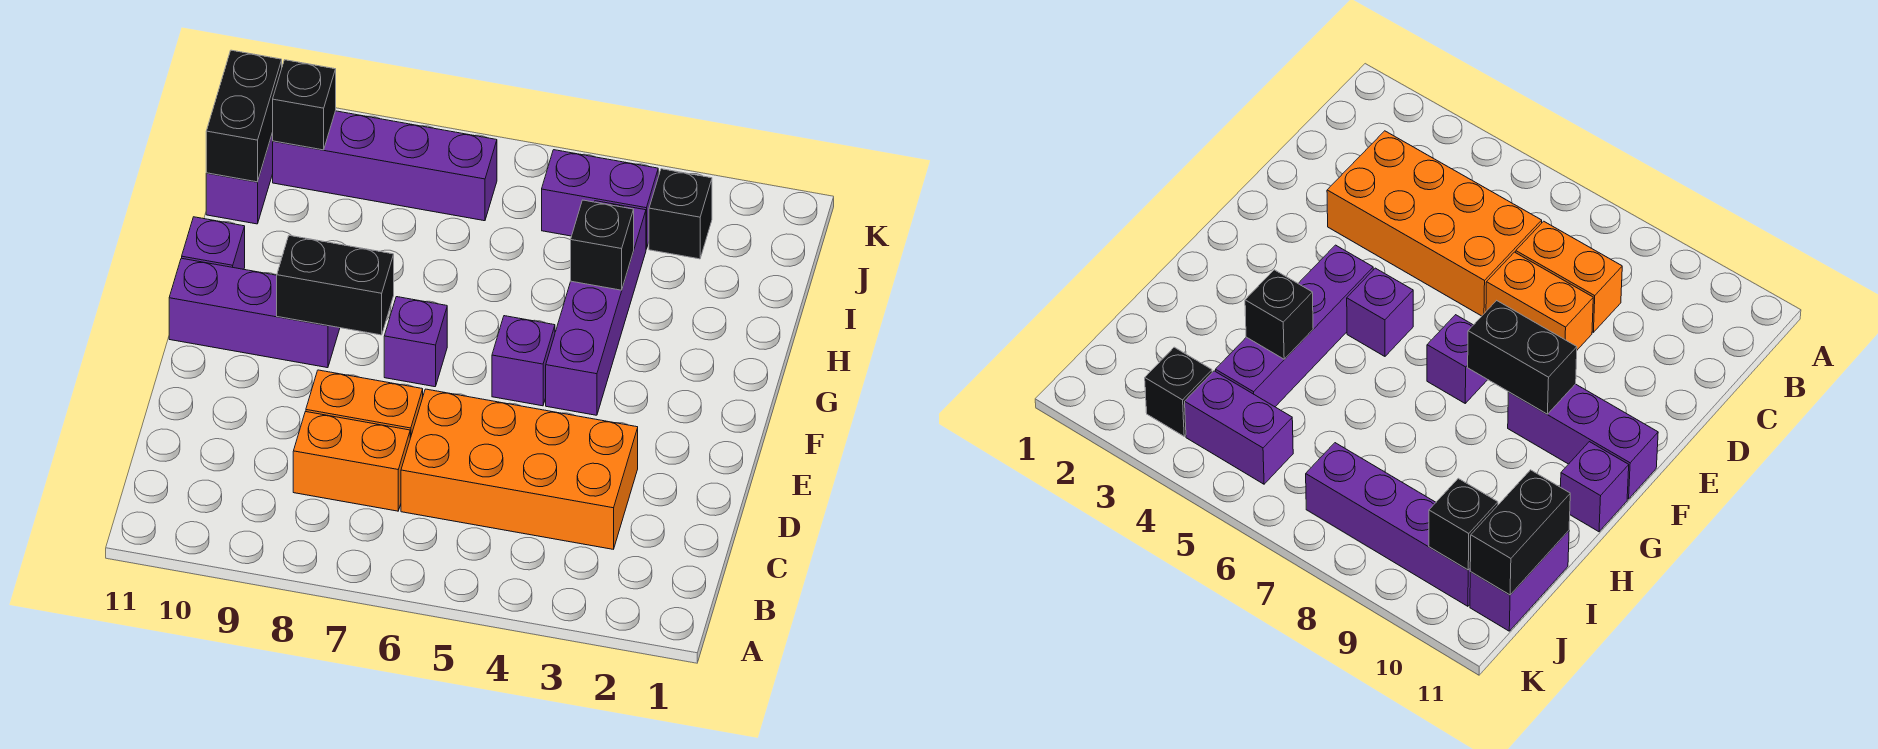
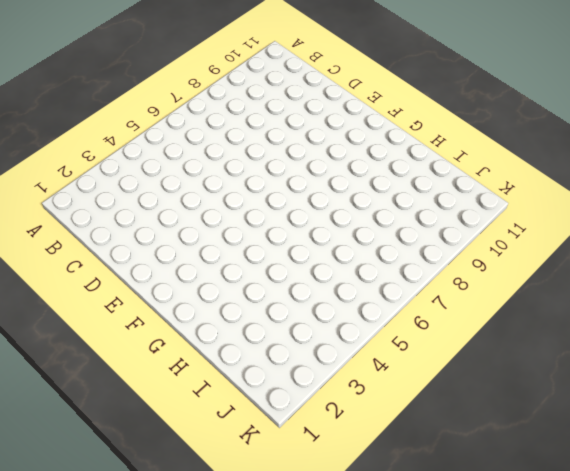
none -> orange 2x4 brick [401,389,638,549]
none -> orange 1x2 brick [293,412,410,511]
none -> orange 1x2 brick [306,370,423,438]

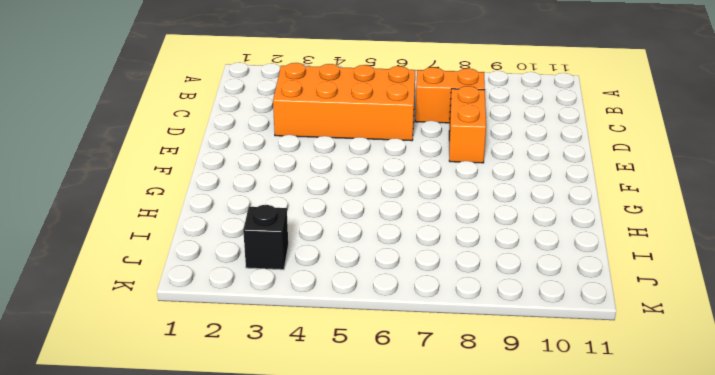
orange 1x2 brick [449,86,486,163] -> orange 1x2 brick turned to [306,370,423,438]
none -> purple 1x4 brick [546,201,646,415]
none -> purple 1x1 brick [492,316,555,406]
none -> purple 1x1 brick [384,297,447,387]

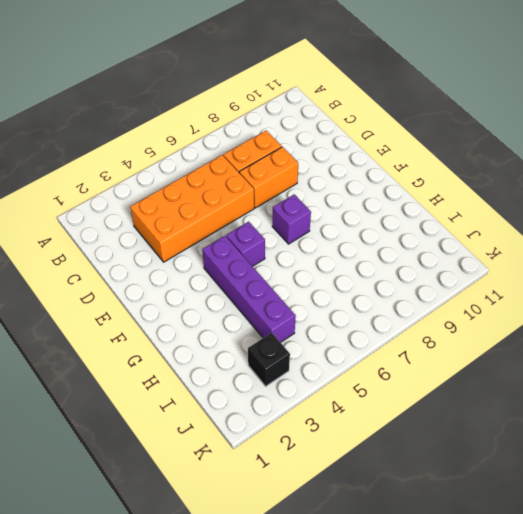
none -> purple 1x3 brick [169,258,340,368]
none -> purple 1x1 brick [182,217,245,269]
none -> purple 1x2 brick [206,133,273,224]

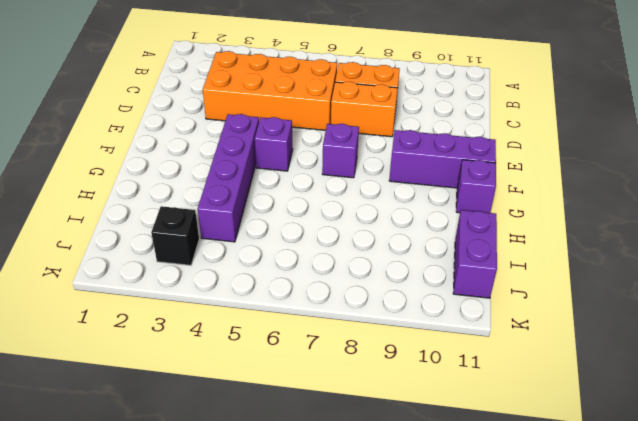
none -> purple 1x2 brick [542,150,658,249]
none -> purple 1x4 brick [273,111,497,221]
none -> black 1x2 brick [277,235,394,335]

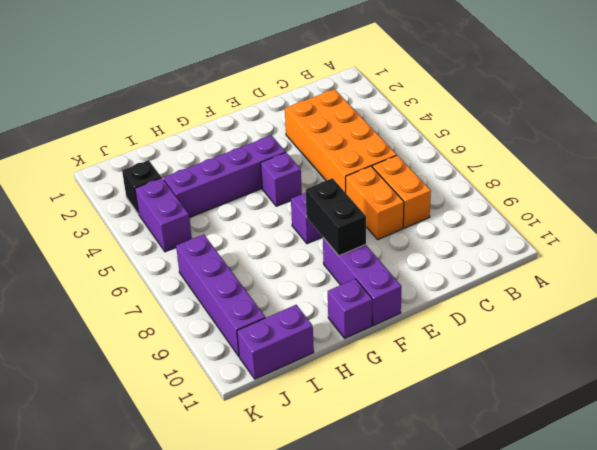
none -> black 1x1 brick [571,200,634,290]
none -> black 1x2 brick [206,50,282,182]
none -> black 1x1 brick [272,60,336,150]

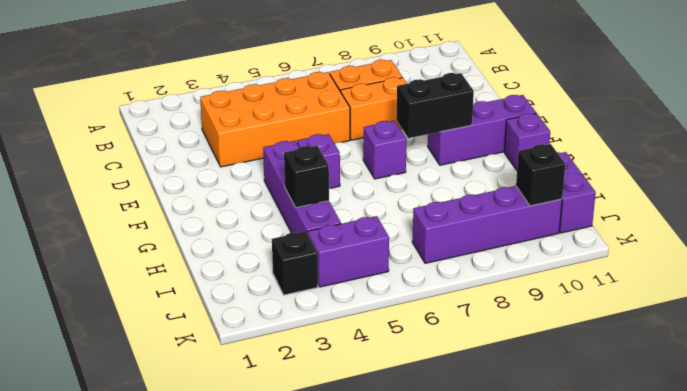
none -> black 1x2 brick [206,50,282,182]

